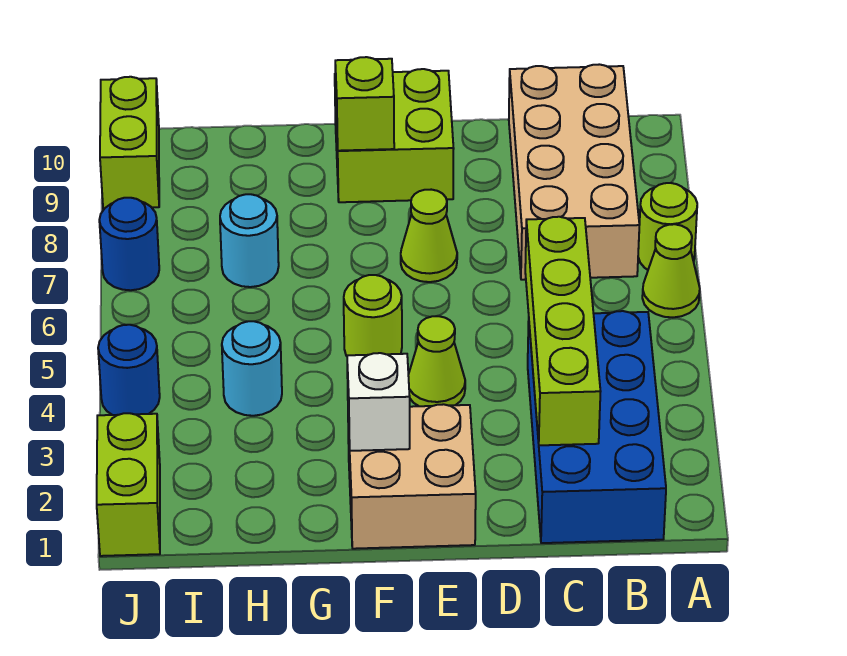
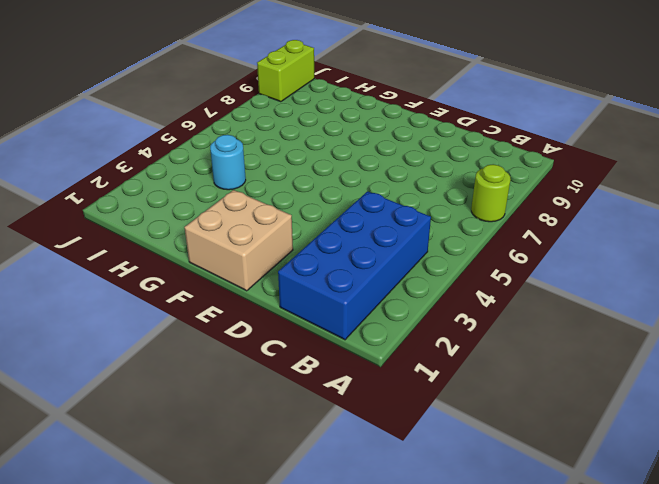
none -> lime 1x1 cone [642,224,700,317]
none -> tan 2x4 brick [509,64,639,280]
none -> lime 1x1 cone [408,316,465,406]

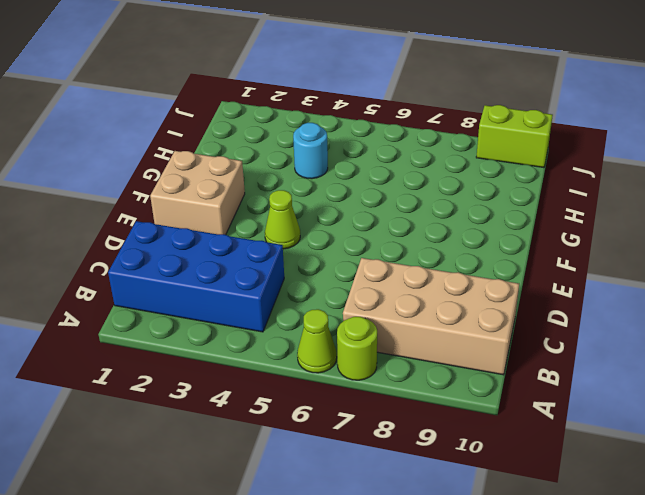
none -> lime 1x1 cone [401,190,457,282]
none -> lime 2x2 brick [335,69,454,202]
none -> lime 1x1 round brick [344,275,402,356]

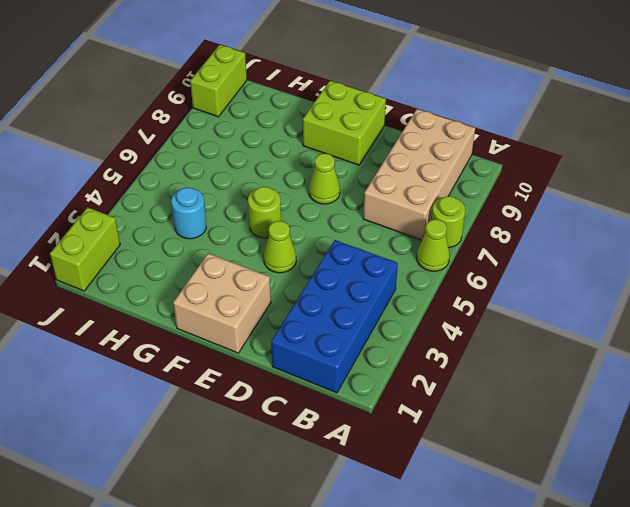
none -> cyan 1x1 round brick [220,194,279,287]
none -> blue 1x1 round brick [98,325,160,415]
none -> blue 1x1 round brick [99,198,159,290]

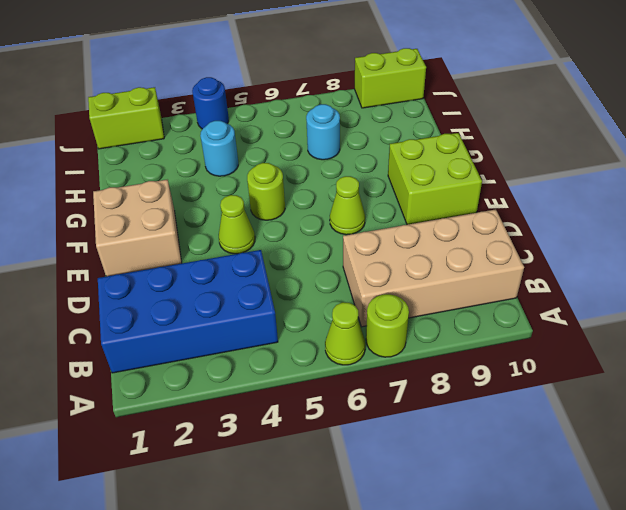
none -> blue 1x1 round brick [99,198,159,290]
none -> lime 1x4 brick [525,217,601,445]
none -> white 1x1 brick [347,353,410,451]

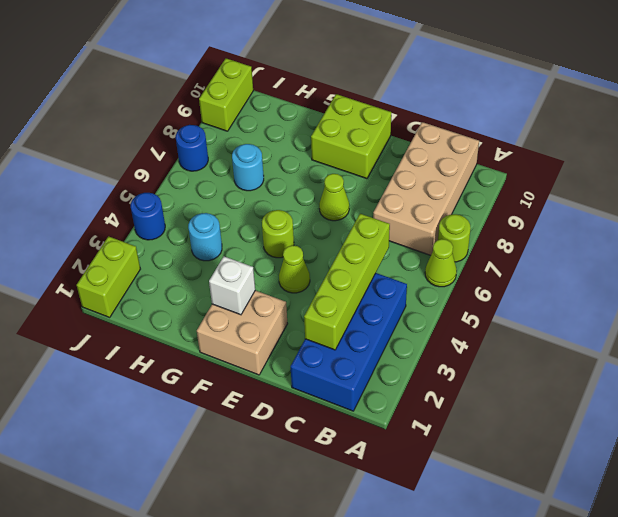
none -> lime 1x1 brick [335,57,394,151]

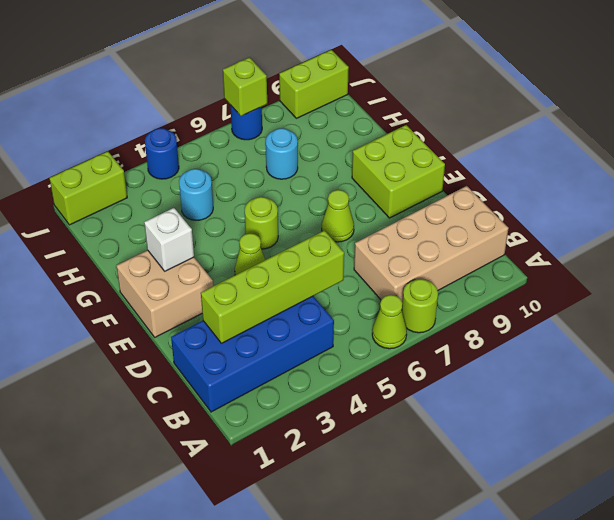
lime 1x1 brick [223,57,267,116] -> lime 1x1 brick moved to [335,57,394,151]

